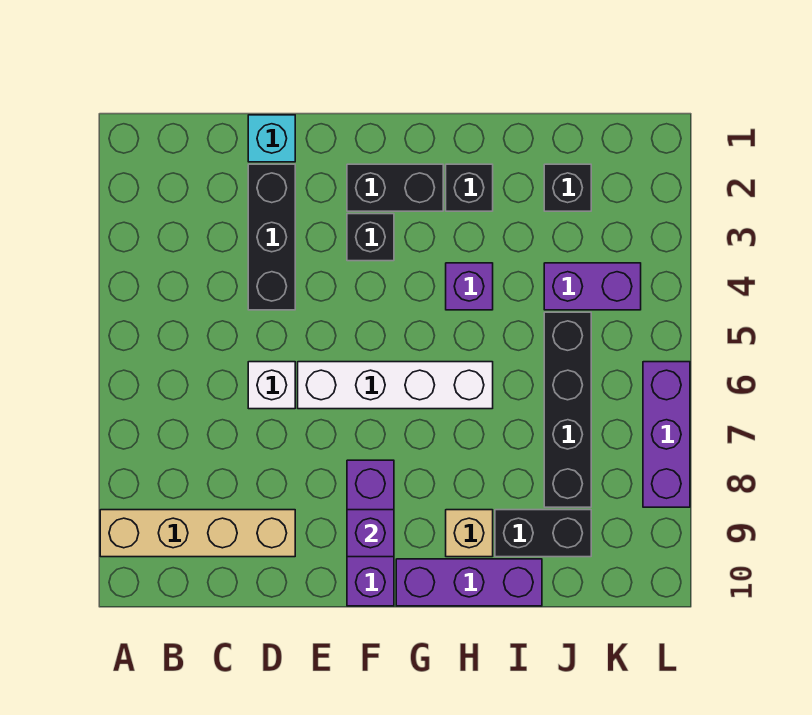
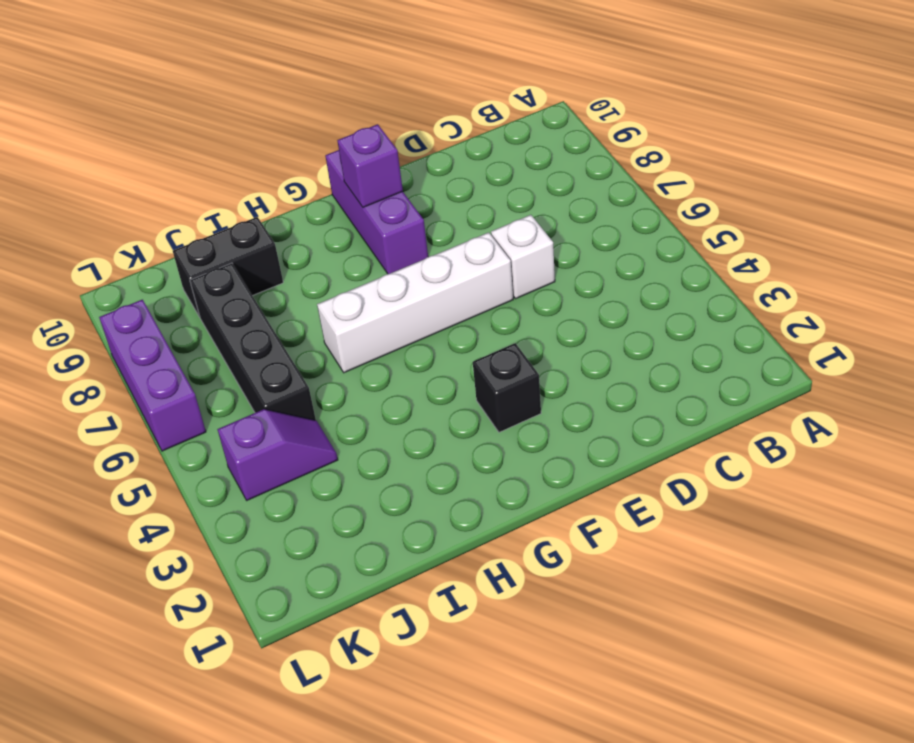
purple 1x2 slope [217,409,338,500] -> purple 1x2 brick [544,263,641,310]
none -> tan 1x4 brick [100,510,295,557]
none -> cyan 1x1 brick [248,115,295,162]
none -> black 1x3 brick [248,164,295,310]

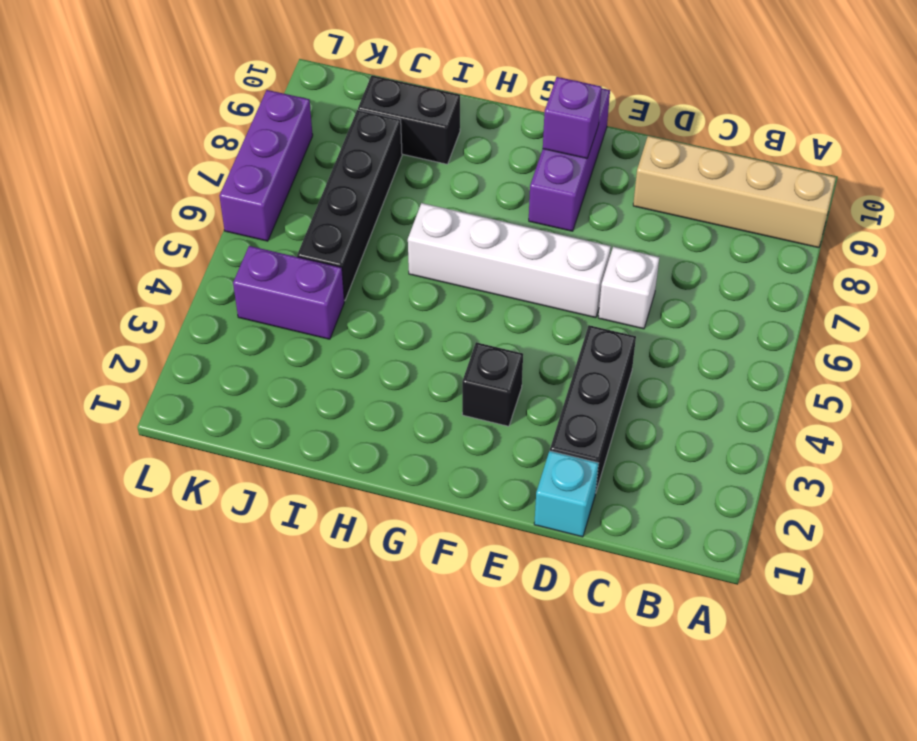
none -> black 1x2 brick [347,164,443,211]
none -> purple 1x3 brick [396,559,542,606]
none -> black 1x1 brick [446,164,493,211]

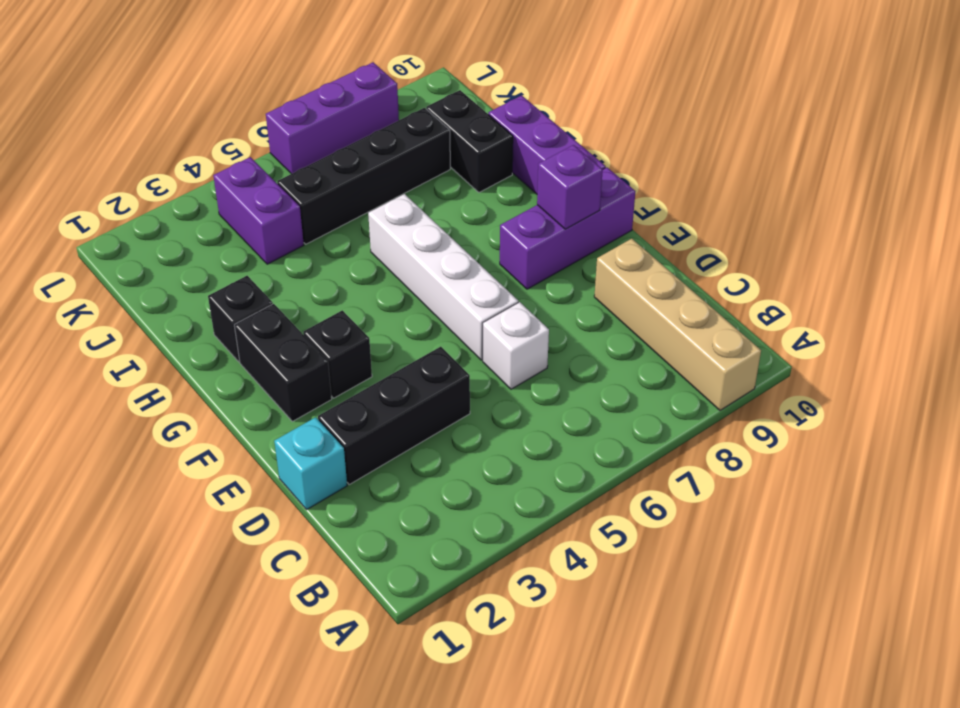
none -> purple 1x1 brick [446,263,493,310]
none -> tan 1x1 brick [446,510,493,557]
none -> black 1x1 brick [544,164,591,211]

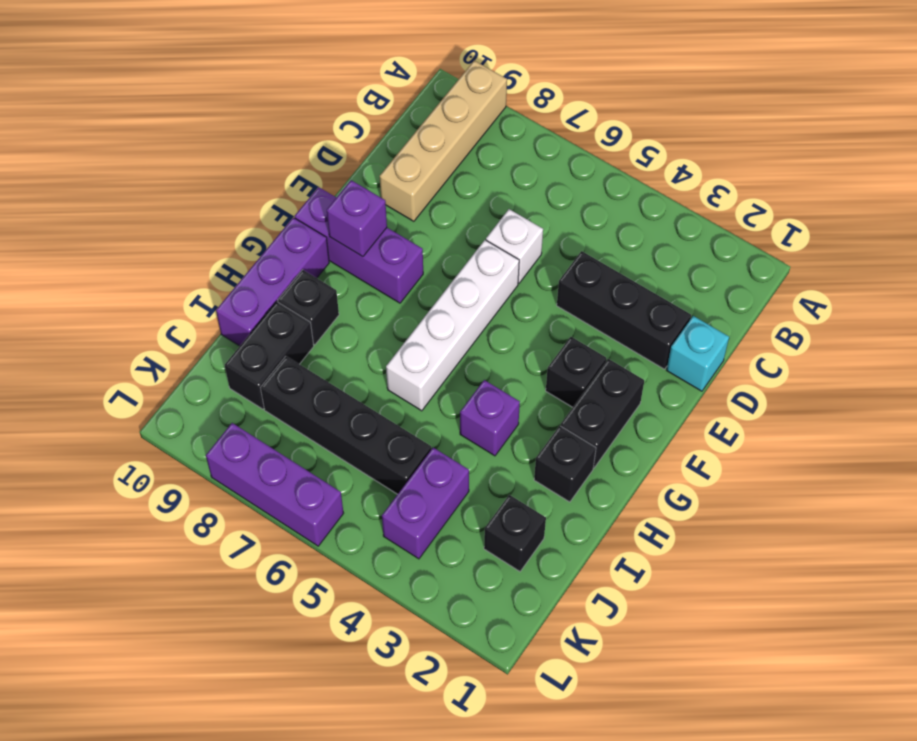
black 1x1 brick [278,270,339,345] -> tan 1x1 brick [446,510,493,557]

